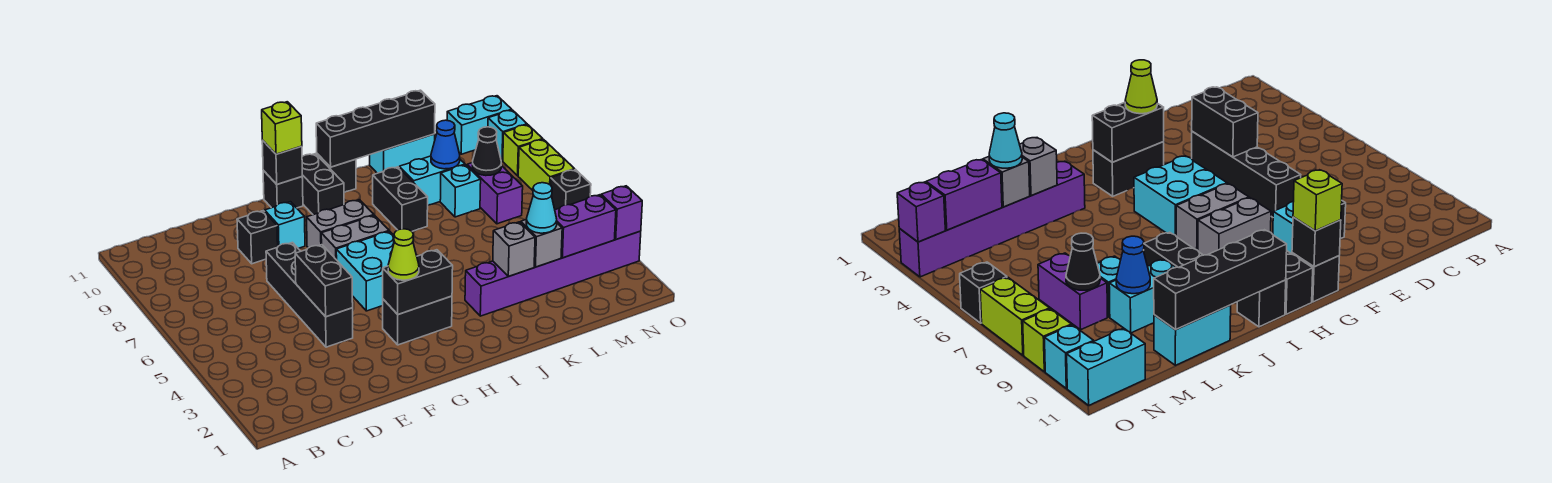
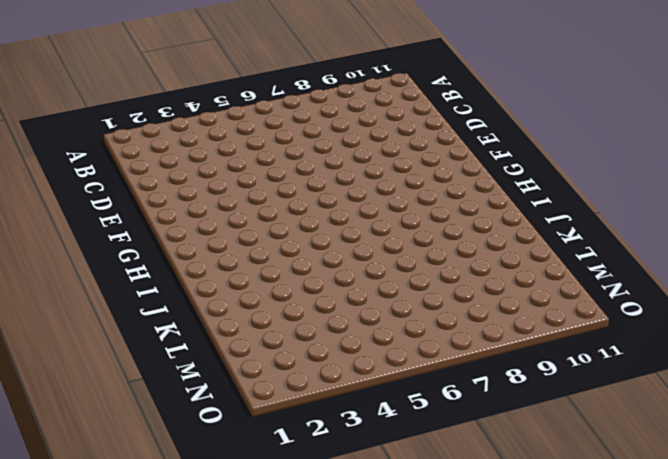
none -> black 1x4 brick [266,242,353,347]
none -> black 1x1 brick [237,211,278,264]
none -> cyan 1x1 brick [265,202,305,249]
none -> black 1x2 brick [383,296,452,345]

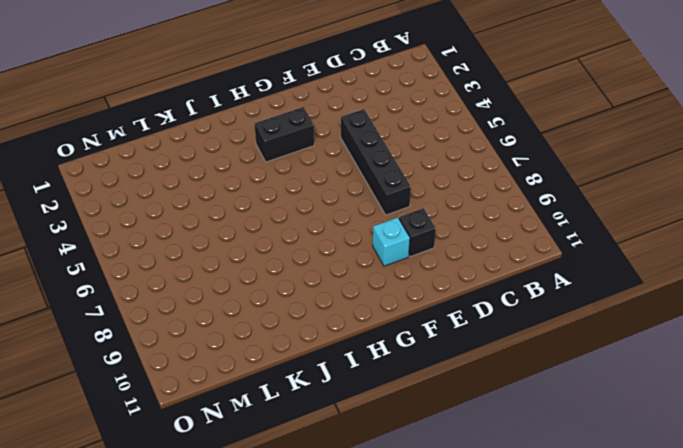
none -> cyan 2x2 brick [336,231,394,311]
none -> grey 1x2 brick [321,215,389,260]
none -> grey 1x2 brick [307,200,374,248]
none -> black 1x1 brick [263,171,303,208]

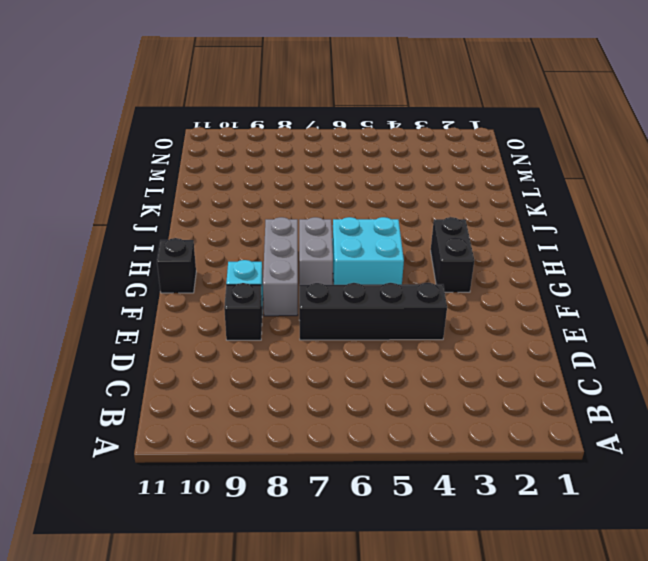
grey 1x3 brick [263,217,298,316] -> grey 1x2 brick [307,200,374,248]
none -> black 1x2 brick [302,154,344,215]
none -> black 1x1 brick [317,154,356,193]
none -> purple 1x6 brick [465,231,641,316]
none -> black 1x2 brick [373,167,428,231]

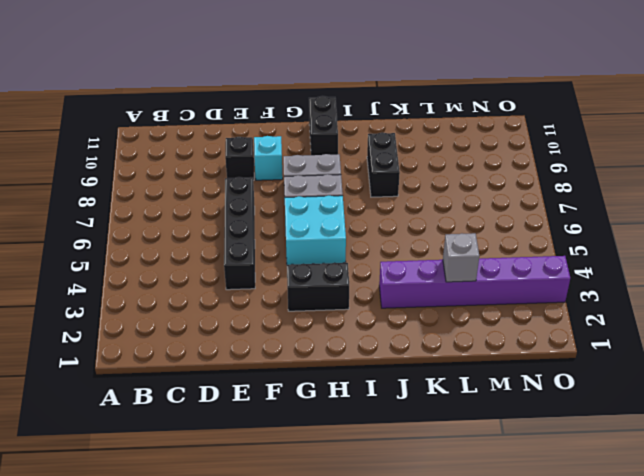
none -> black 1x1 brick [263,171,303,208]
none -> black 1x1 brick [317,154,356,193]
none -> cyan 1x2 brick [399,156,465,205]
none -> cyan 1x2 brick [370,134,435,173]

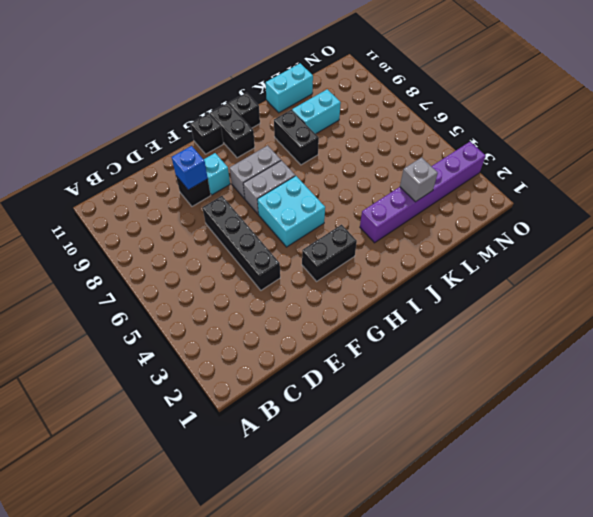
blue 1x1 brick [172,146,208,190] -> none
none -> cyan 1x1 brick [440,165,481,217]
none -> purple 1x2 brick [467,163,523,224]
none -> cyan 1x2 brick [447,96,512,154]
none -> black 1x1 brick [551,170,591,210]

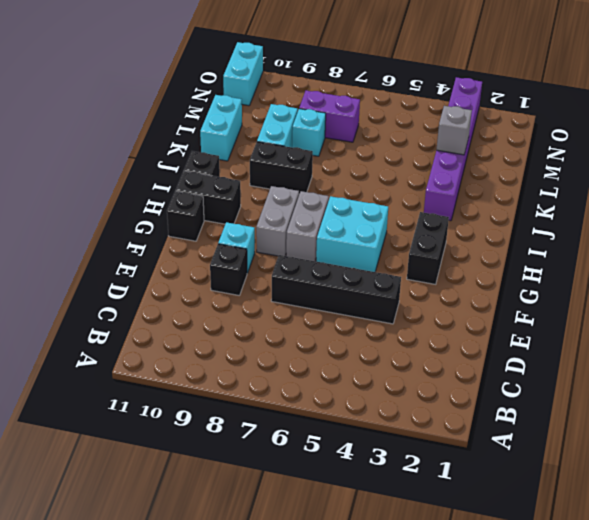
none -> black 1x1 brick [551,170,591,210]
none -> lime 1x2 brick [518,139,575,190]
none -> lime 1x1 brick [503,125,543,176]
none -> cyan 1x1 brick [488,110,527,161]

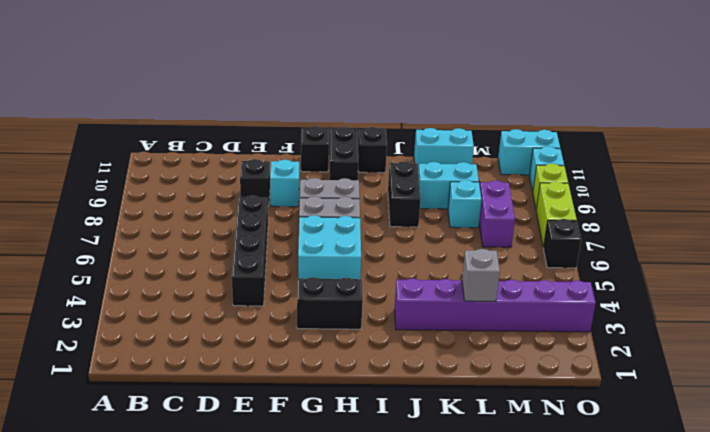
none -> black 1x2 brick [295,245,353,317]
none -> black 1x2 brick [383,250,453,314]
none -> black 1x1 brick [262,140,302,184]
none -> black 1x4 brick [316,90,435,167]

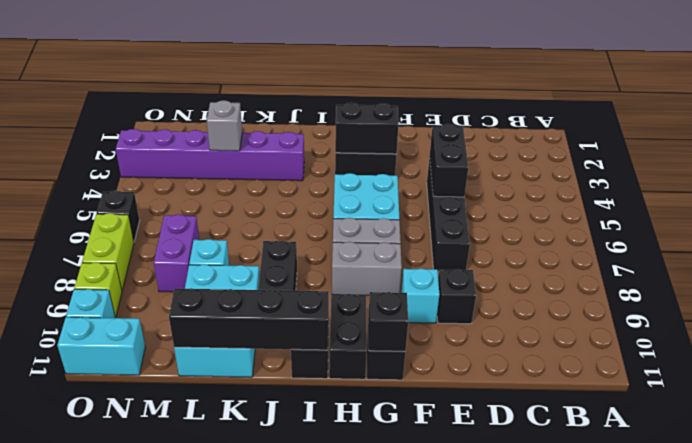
none -> grey 1x1 brick [493,222,535,276]
none -> blue 1x1 cone [431,120,460,169]
none -> purple 1x2 brick [555,195,616,258]
none -> black 1x1 cone [473,127,501,176]

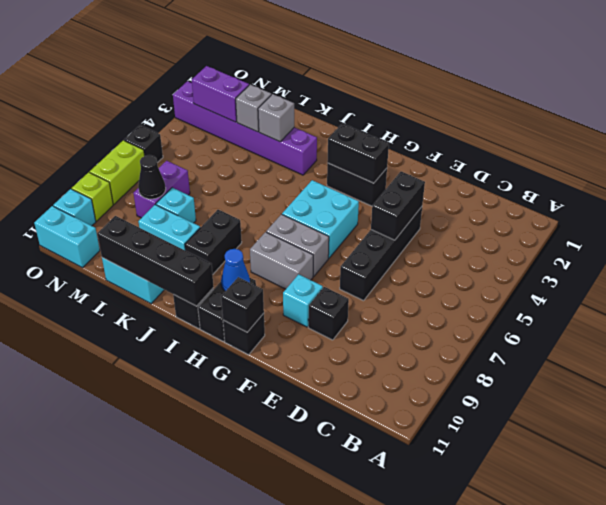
blue 1x1 cone [221,249,250,291] -> blue 1x1 cone moved to [431,120,460,169]
none -> purple 1x1 brick [601,186,642,239]
none -> lime 1x1 cone [388,229,419,280]
none -> lime 1x1 brick [262,102,302,154]
none -> cyan 1x1 cone [526,183,557,233]

